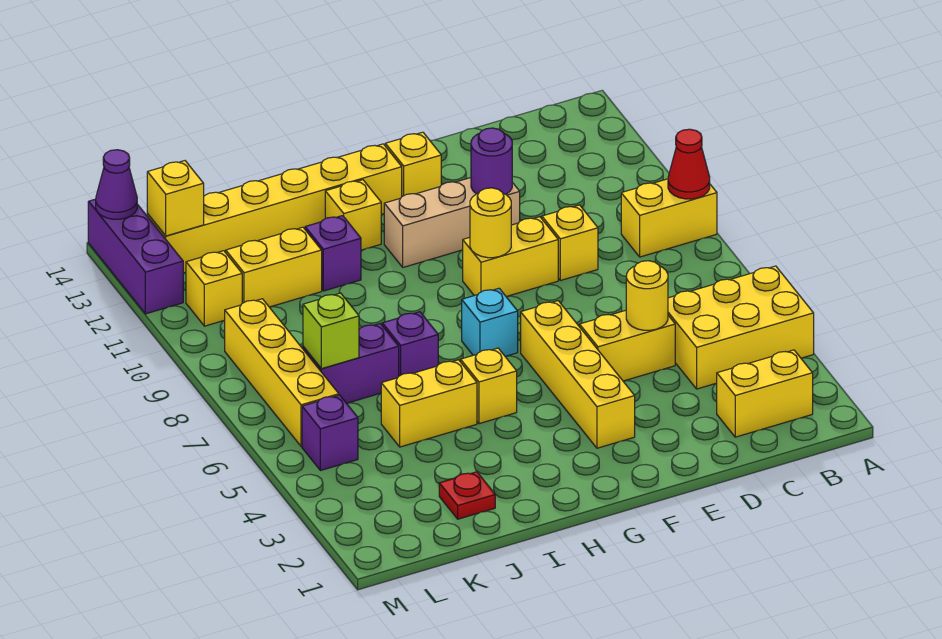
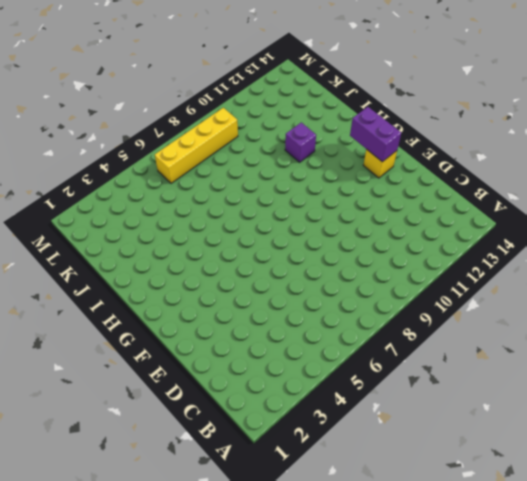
purple 1x2 brick [350,107,401,162] -> purple 1x2 brick moved to [303,324,399,403]
none -> yellow 2x3 brick [668,266,814,389]
none -> yellow 1x2 brick [621,179,717,257]
none -> yellow 1x2 brick [717,350,813,437]
none -> yellow 1x2 brick [580,310,675,381]

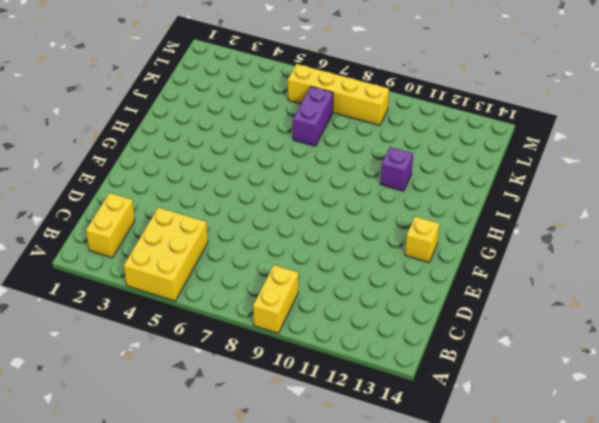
none -> yellow 1x2 brick [580,310,675,381]
none -> yellow 1x1 brick [542,205,598,280]
none -> yellow 1x2 brick [463,217,558,297]
none -> tan 1x3 brick [384,178,520,267]

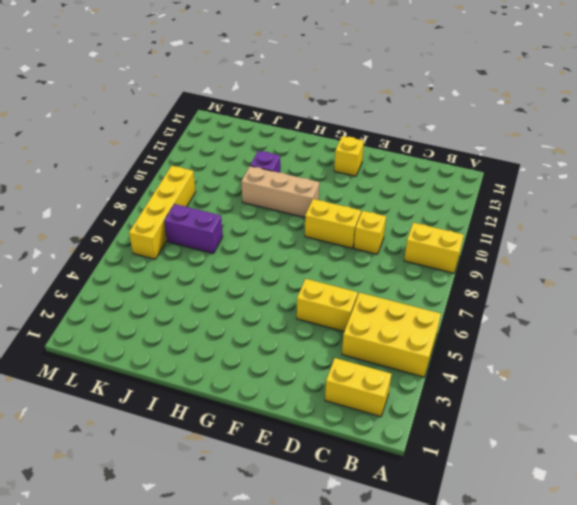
tan 1x3 brick [241,166,319,217] -> tan 1x3 brick moved to [384,178,520,267]
none -> yellow 1x4 brick [521,301,635,448]
none -> cyan 1x1 brick [462,288,518,356]
none -> yellow 1x6 brick [147,144,402,273]
none -> yellow 1x1 brick [461,348,517,424]

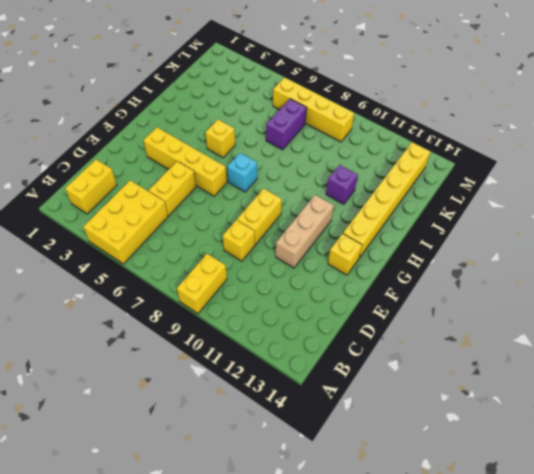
none -> yellow 1x1 brick [325,180,381,250]
none -> yellow 1x2 brick [381,360,477,447]
none -> purple 1x1 brick [382,312,438,376]
none -> red 1x1 plate [439,472,495,519]

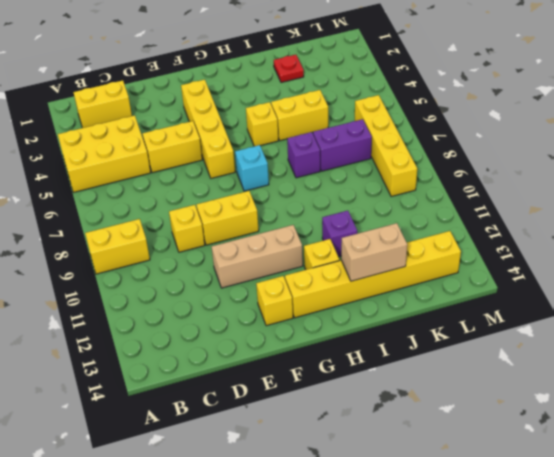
tan 1x2 brick [341,223,407,281] -> none
none -> yellow 1x2 brick [226,227,322,307]
none -> purple 1x1 brick [302,395,358,471]
none -> yellow 1x1 brick [186,251,242,326]
none -> purple 1x3 brick [88,199,183,314]

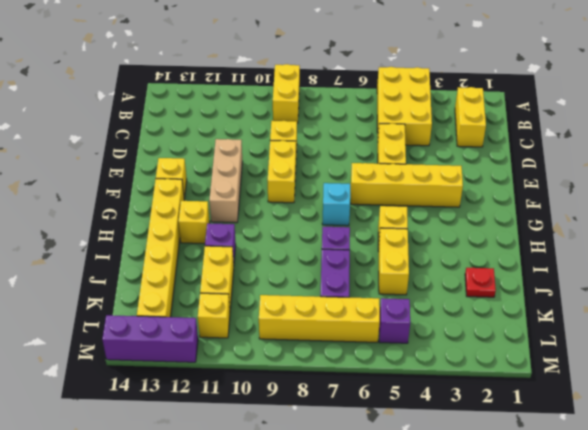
none -> red 1x1 cone [668,129,710,199]
none -> yellow 1x1 round brick [626,261,668,330]
none -> purple 1x1 round brick [471,128,512,194]
none -> yellow 1x1 round brick [470,188,511,258]

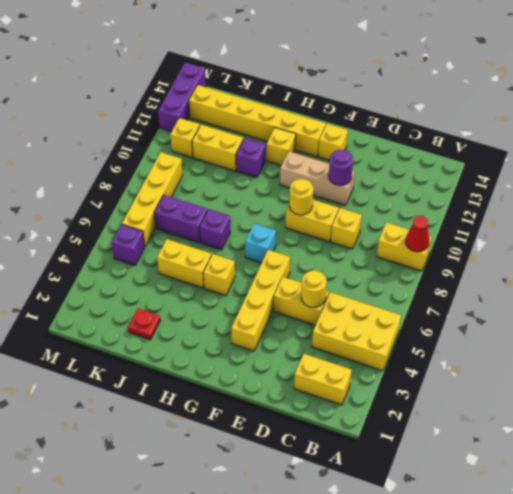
none -> lime 1x1 brick [303,293,359,369]
none -> yellow 1x1 brick [147,161,204,236]
none -> purple 1x1 cone [96,150,137,219]

